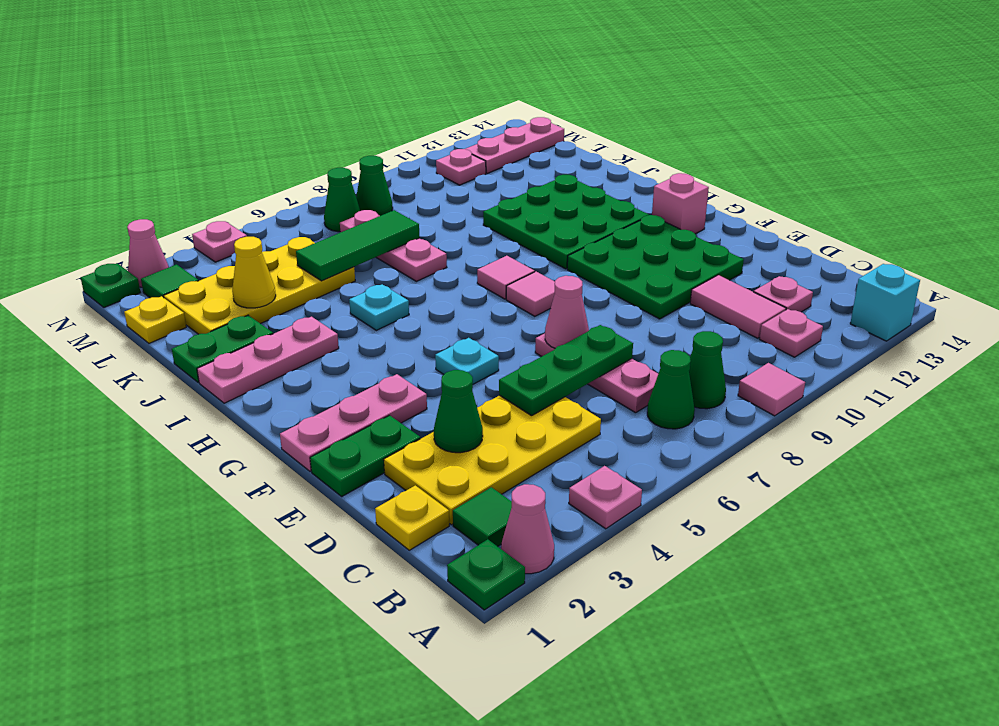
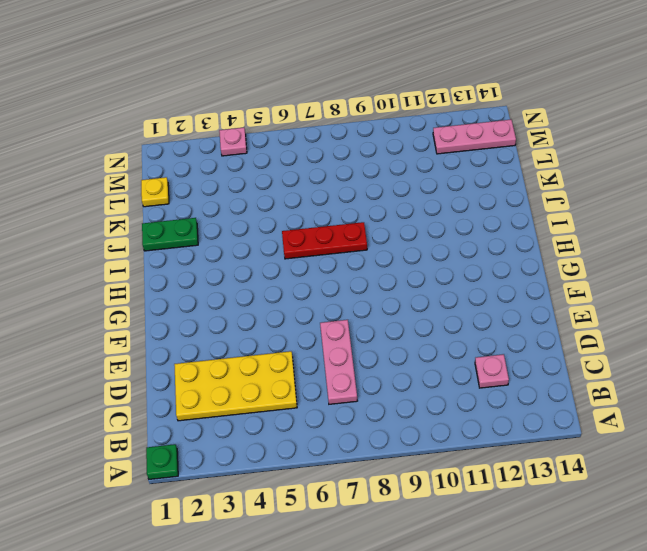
red 1x3 plate [282,222,367,259] -> none
none -> pink 1x1 cone [501,484,554,574]
none -> pink 1x1 plate [569,466,642,529]
none -> pink 1x1 tile [738,363,805,416]
none -> cyan 1x1 brick [850,264,920,341]

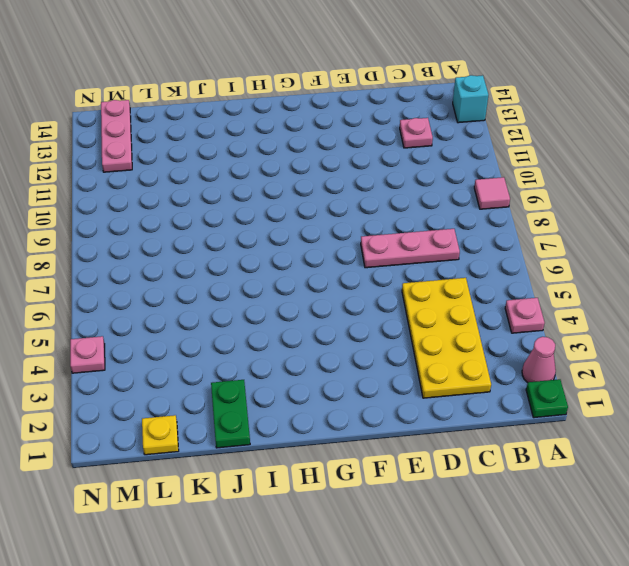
none -> green 1x1 tile [453,487,512,546]
none -> green 1x1 cone [647,350,695,429]
none -> green 1x1 cone [689,331,726,409]
none -> pink 1x1 plate [760,309,823,357]

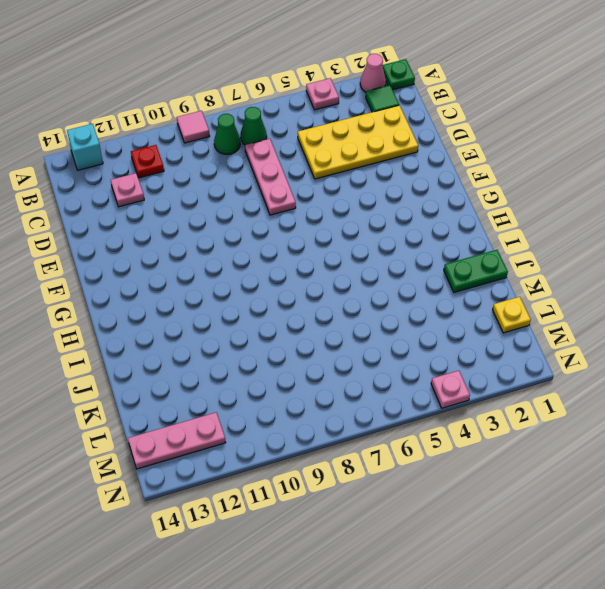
red 1x1 plate [131,145,164,178] -> pink 1x1 plate [760,309,823,357]
none -> yellow 1x1 plate [375,485,449,550]
none -> pink 1x2 tile [690,275,786,338]
none -> green 1x2 plate [310,415,420,496]
none -> green 3x3 plate [567,215,744,319]

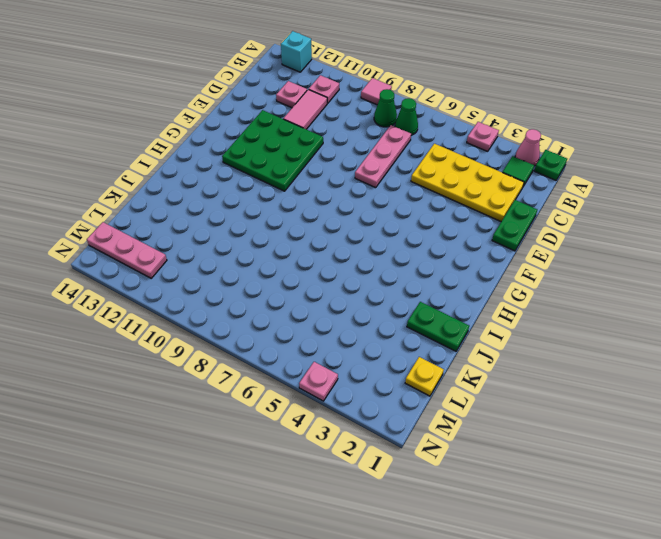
green 1x2 plate [492,200,537,251] -> green 1x2 plate turned to [310,415,420,496]
none -> yellow 1x1 plate [375,485,449,550]
none -> pink 1x3 plate [280,374,427,472]
none -> cyan 1x1 plate [435,338,499,384]
none -> pink 1x1 tile [506,272,555,316]

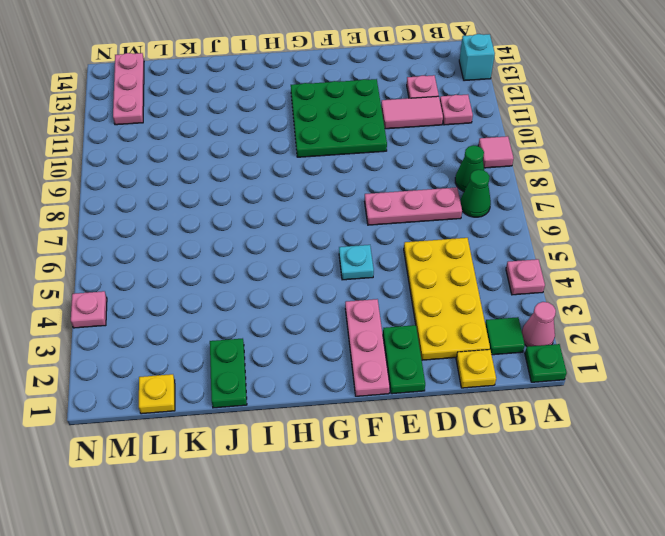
none -> pink 1x1 tile [506,272,555,316]
none -> pink 1x1 brick [652,173,709,234]
none -> pink 1x1 tile [477,256,535,299]
none -> green 3x3 plate [483,175,649,269]

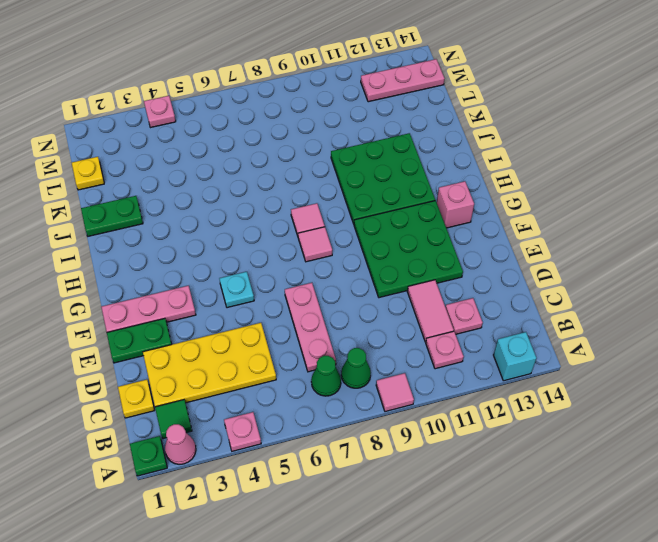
none -> pink 1x3 plate [197,317,339,403]
none -> cyan 1x1 plate [349,284,409,330]
none -> pink 1x3 plate [340,210,447,281]
none -> yellow 2x4 plate [164,237,355,334]

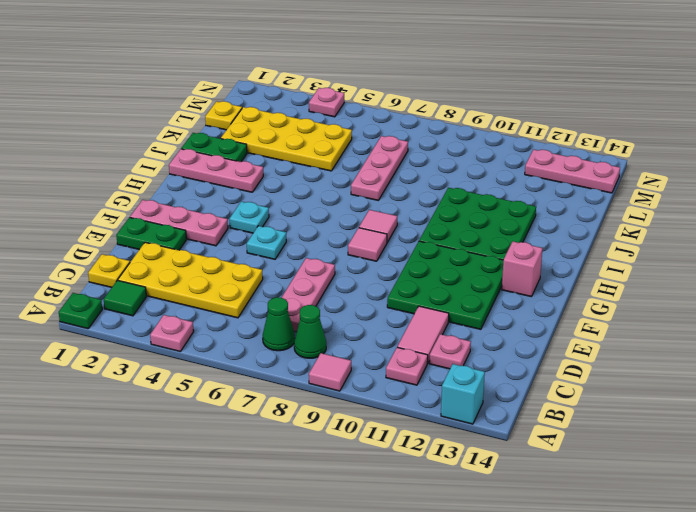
cyan 1x1 plate [230,202,269,233] -> cyan 1x1 plate moved to [349,284,409,330]
none -> pink 1x1 cone [501,484,554,574]
none -> green 1x1 tile [141,265,198,298]
none -> green 1x1 cone [324,168,360,232]
none -> green 1x1 cone [356,156,393,216]

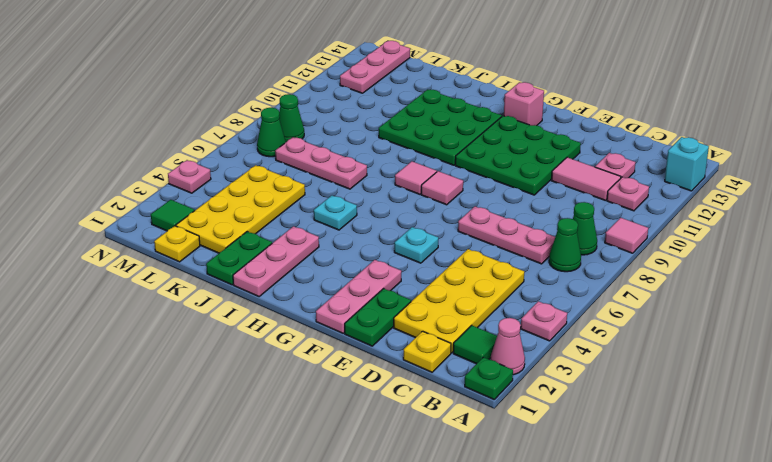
none -> pink 1x1 plate [436,149,486,185]
none -> green 1x1 plate [81,263,141,307]
none -> pink 1x1 cone [127,219,169,287]
none -> green 1x1 cone [434,370,483,453]

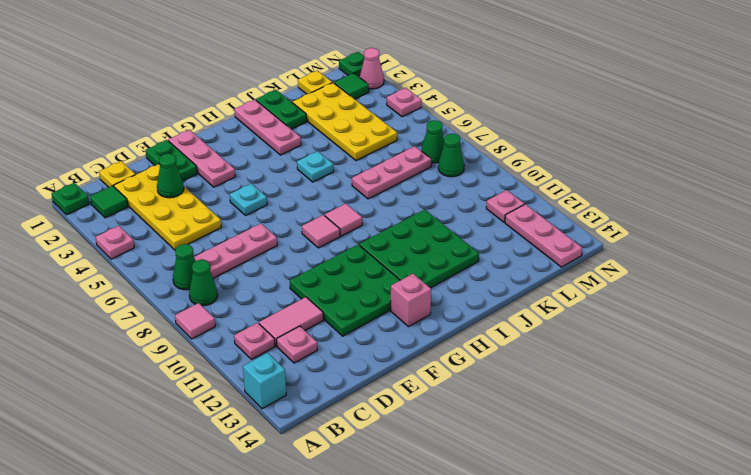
none -> pink 1x1 cone [501,484,554,574]
none -> green 1x3 plate [499,325,633,416]
none -> pink 1x1 cone [545,276,589,348]
none -> yellow 1x1 cone [232,237,276,308]

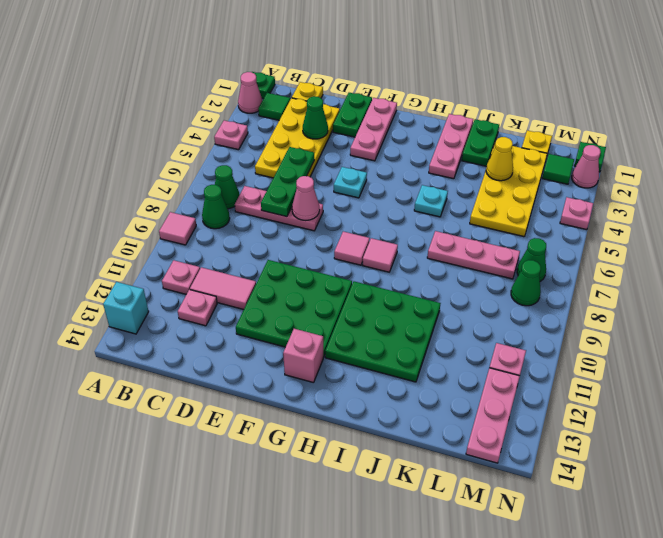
none -> green 1x3 tile [296,210,420,281]

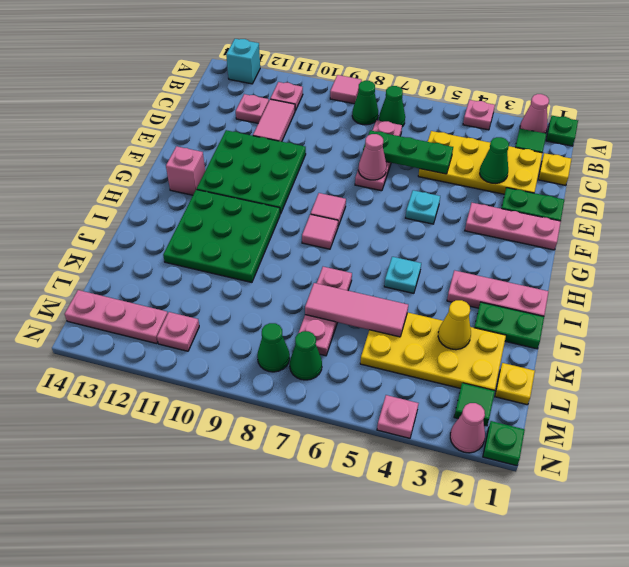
pink 1x3 tile [305,283,408,337] -> green 1x3 tile [296,210,420,281]

